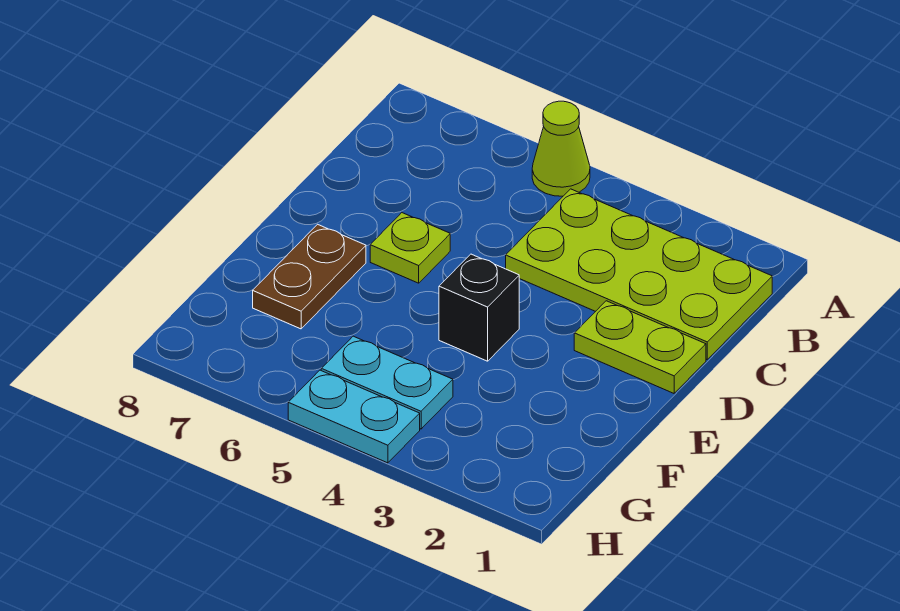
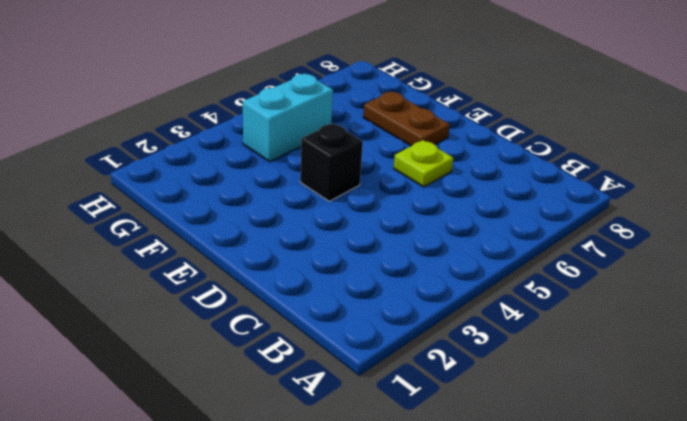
cyan 1x2 brick [243,74,333,162] -> cyan 1x2 plate [321,336,453,429]
none -> lime 1x1 cone [532,101,590,196]
none -> lime 2x4 plate [506,189,772,359]

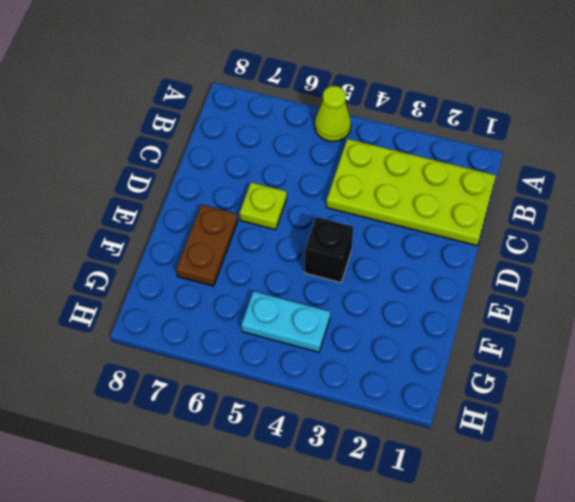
none -> lime 1x2 plate [574,301,706,393]
none -> cyan 1x2 plate [288,370,420,463]

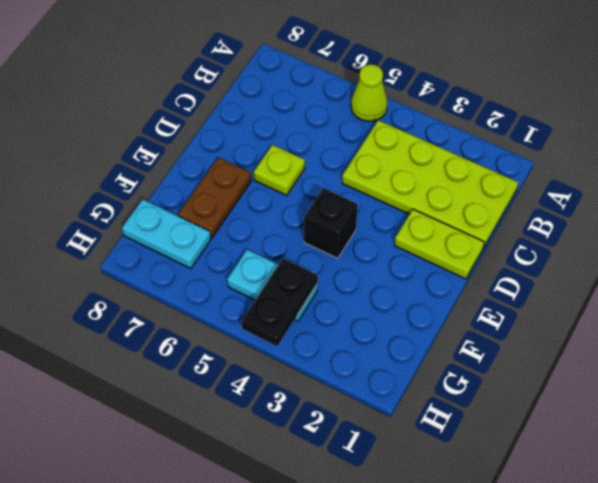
black 1x2 plate [242,258,318,346] -> none
cyan 1x2 plate [122,199,211,269] -> cyan 1x2 plate moved to [288,370,420,463]

